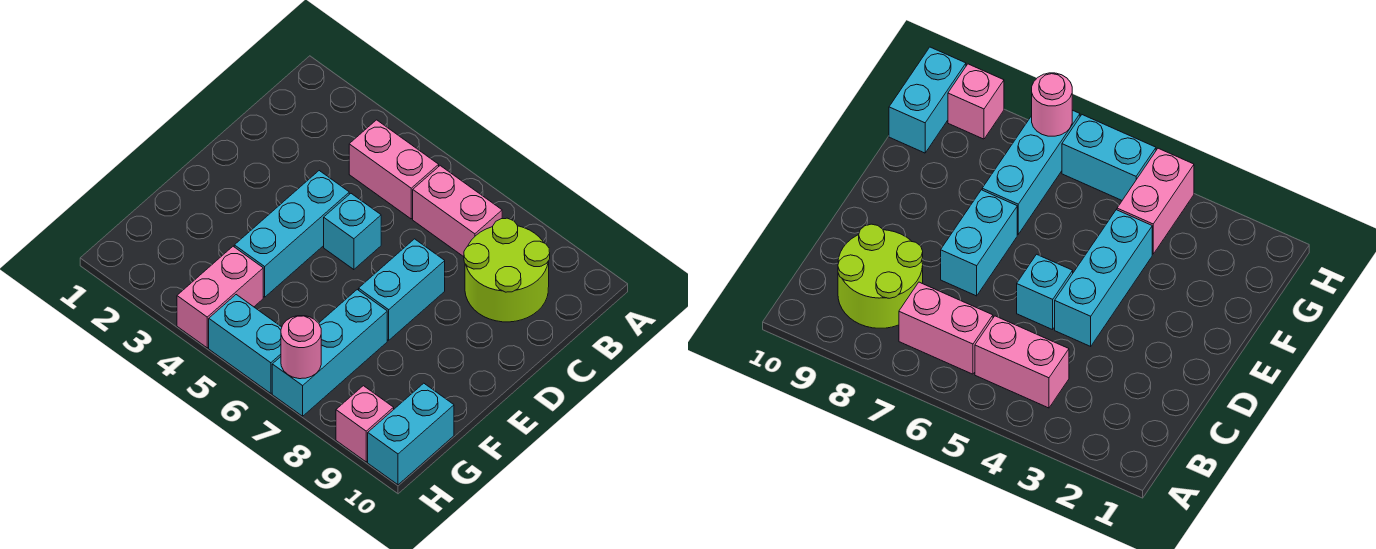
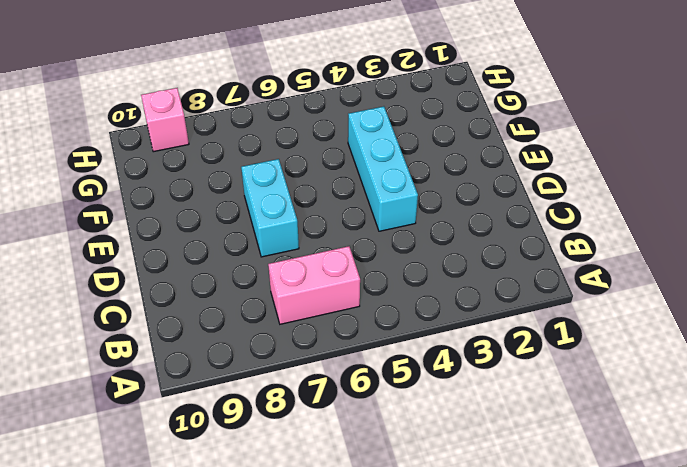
none -> pink 1x2 brick [349,120,439,219]
none -> lime 2x2 round brick [464,218,550,322]
none -> cyan 1x1 brick [324,194,381,270]

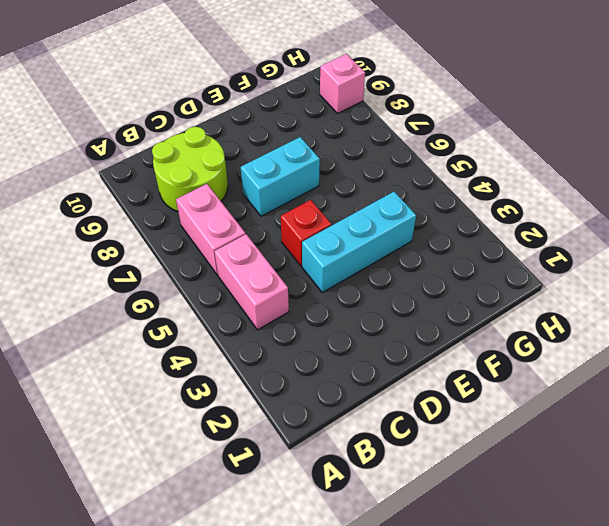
red 1x1 brick [281,200,331,266] -> cyan 1x1 brick [324,194,381,270]
none -> cyan 1x3 brick [272,290,387,416]
none -> pink 1x2 brick [177,246,263,348]
none -> cyan 1x2 brick [368,383,454,485]

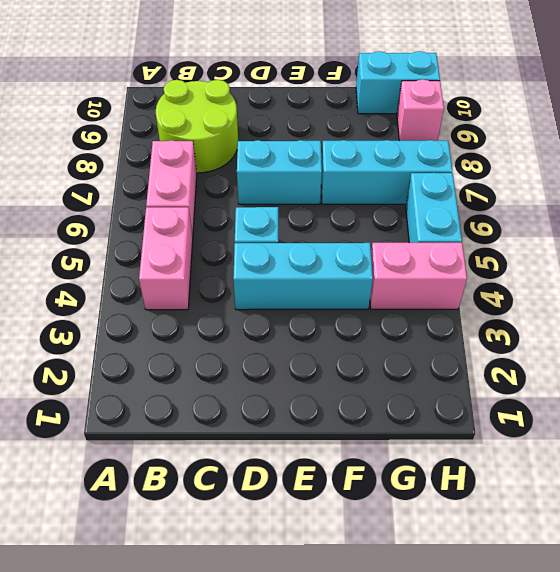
none -> pink 1x1 round brick [281,316,321,379]

